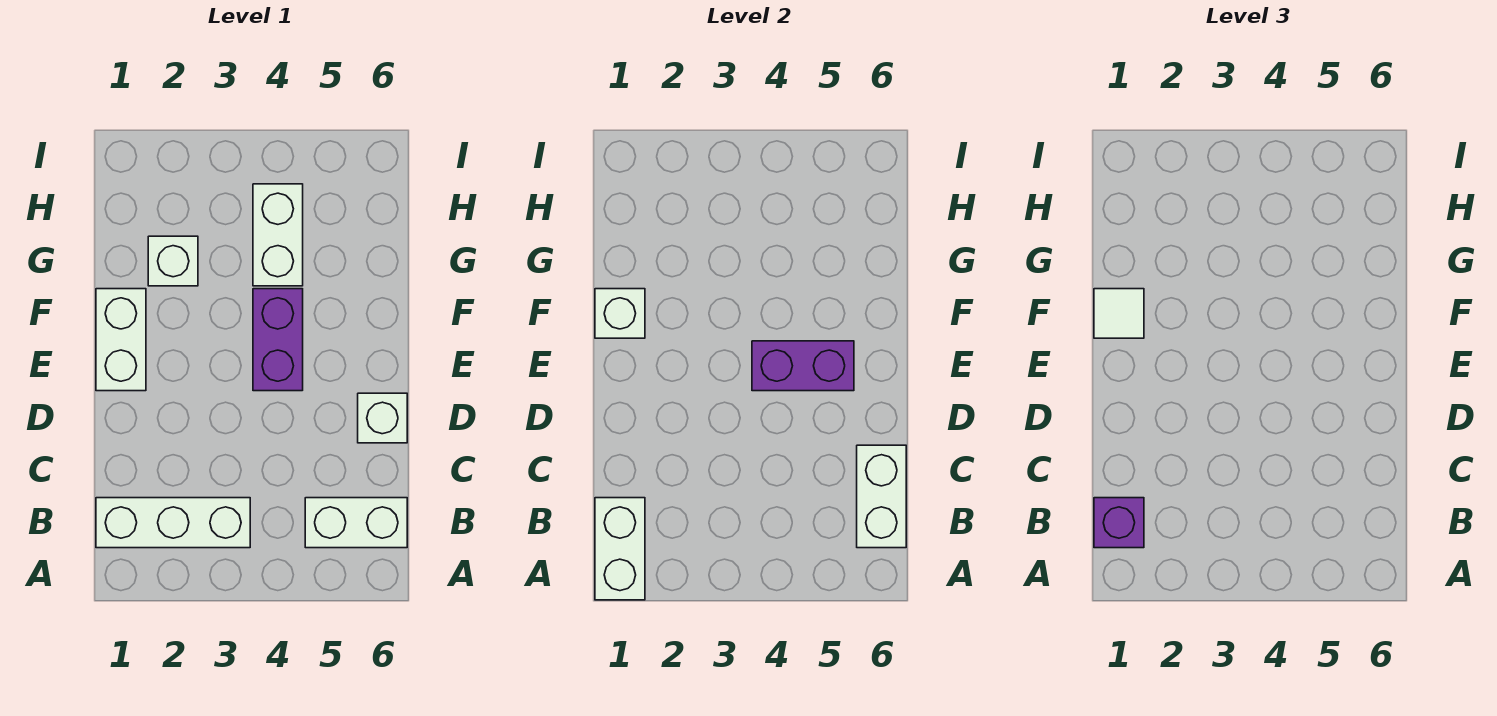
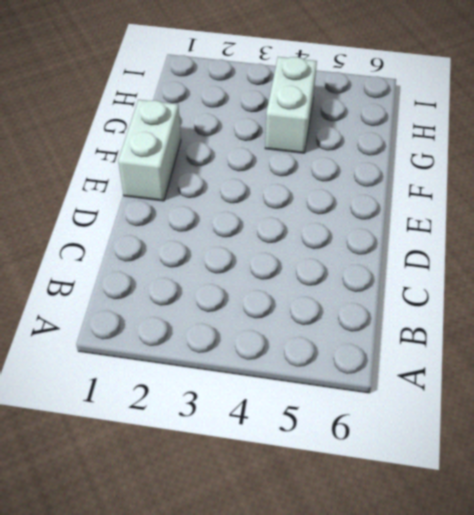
none -> white 1x3 brick [96,498,250,548]
none -> white 1x2 brick [305,498,407,548]
none -> white 1x1 brick [358,393,407,443]

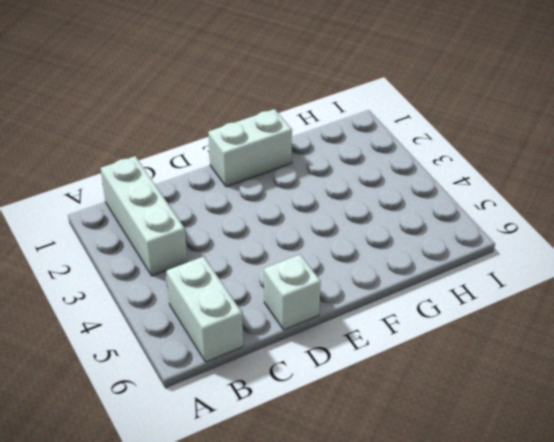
none -> purple 1x2 brick [253,289,303,391]
none -> white 1x1 brick [148,236,198,286]
none -> white 1x2 brick [253,184,303,286]

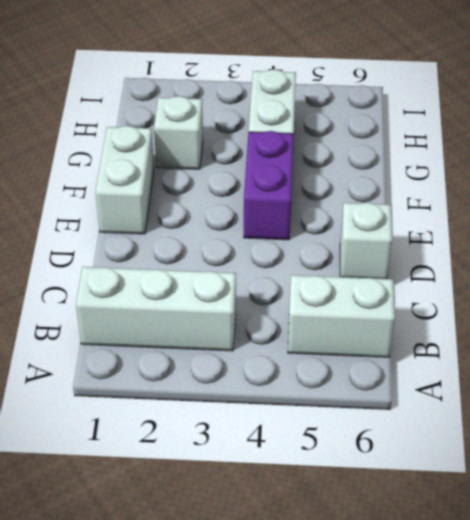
none -> white 1x2 brick [595,498,645,600]
none -> white 1x2 brick [857,445,906,548]
none -> purple 1x2 brick [752,341,854,391]

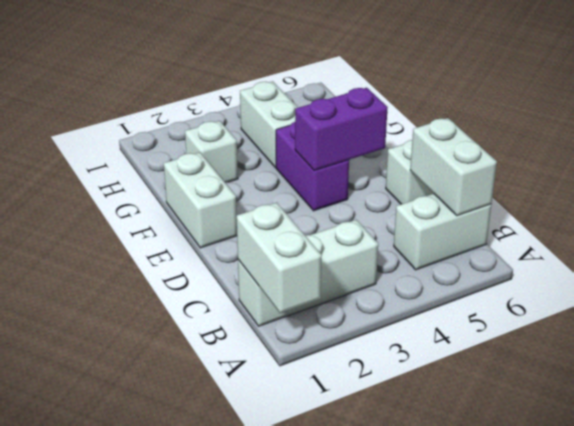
none -> white 1x1 brick [595,289,645,338]
none -> purple 1x1 brick [1094,498,1144,548]
none -> white 1x1 tile [1094,289,1144,338]

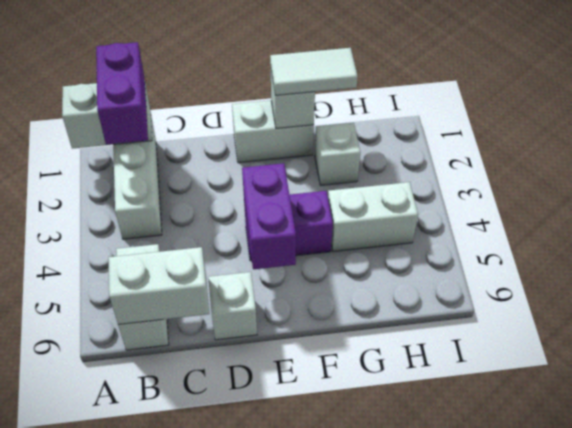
purple 1x2 brick [96,42,148,145] -> purple 1x1 brick [1094,498,1144,548]
white 1x2 tile [270,48,358,95] -> white 1x1 tile [1094,289,1144,338]

